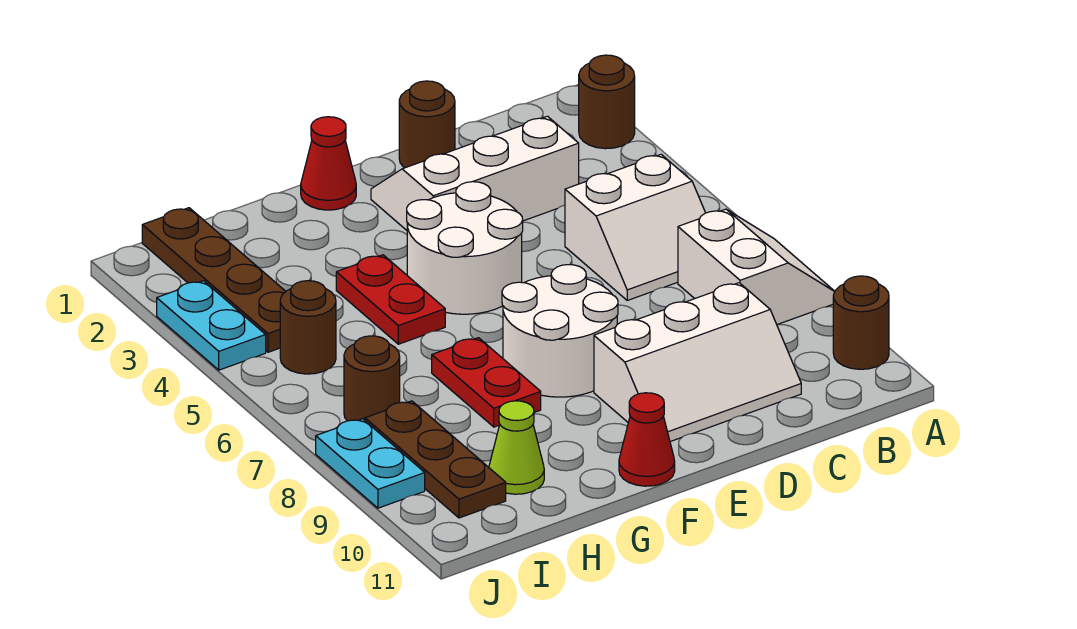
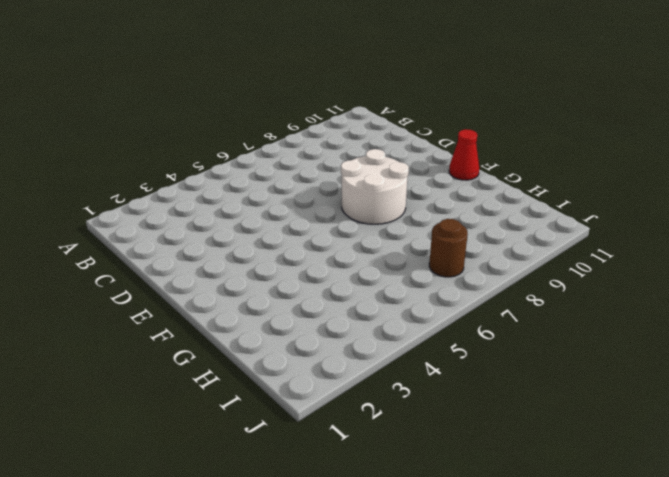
none -> brown 1x1 round brick [579,55,635,149]
none -> white 2x2 slope [678,209,835,325]
none -> brown 1x1 round brick [833,276,889,369]

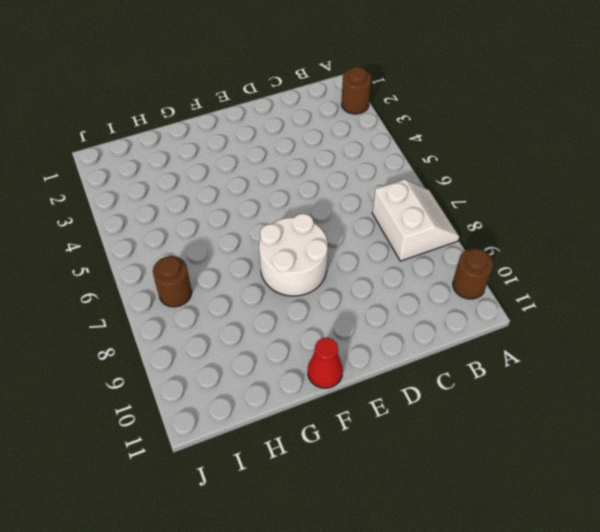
none -> white 2x2 slope [565,155,705,300]
none -> white 2x3 slope [371,116,579,230]
none -> white 2x3 slope [594,283,801,442]

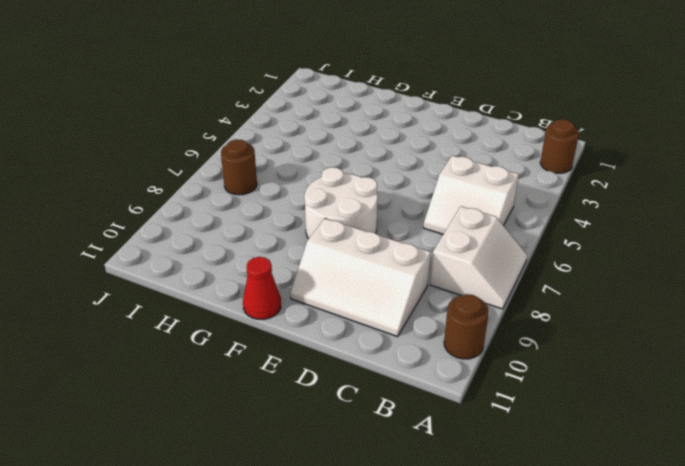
none -> white 2x3 slope [371,116,579,230]
none -> brown 1x1 round brick [399,81,455,168]
none -> white 2x2 round brick [407,182,523,314]

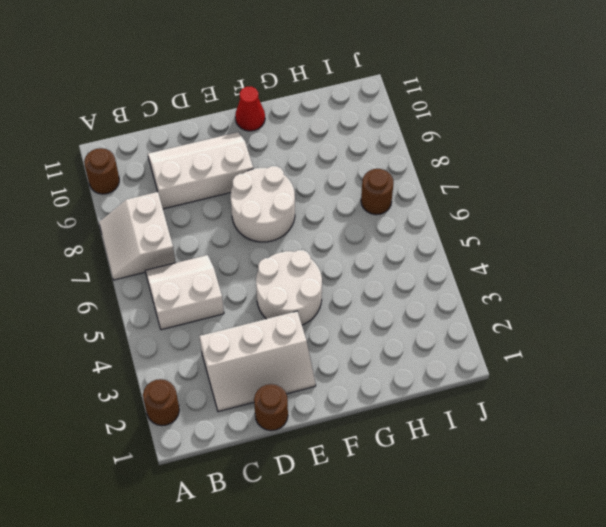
none -> red 1x1 cone [301,117,356,210]
none -> red 1x2 plate [336,255,445,344]
none -> red 1x2 plate [432,338,541,427]

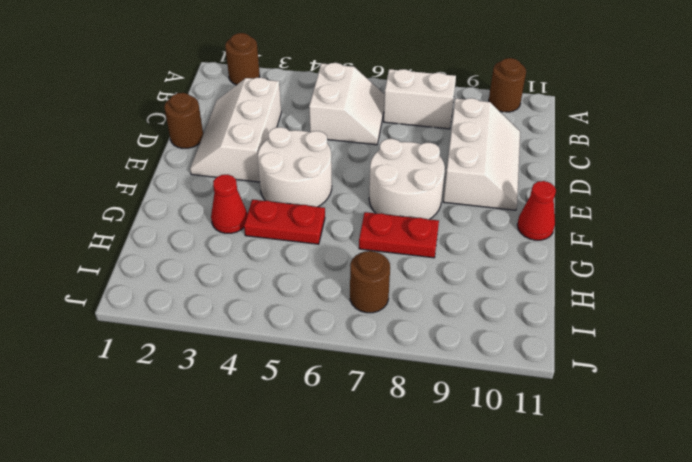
red 1x1 cone [211,174,247,233] -> red 1x1 cone moved to [301,117,356,210]
none -> lime 1x1 cone [489,401,544,494]
none -> brown 1x4 plate [142,208,286,352]
none -> brown 1x1 round brick [280,281,336,374]

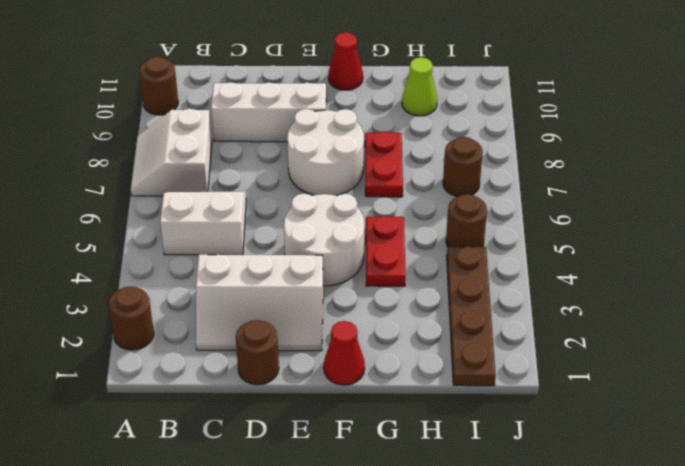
none -> brown 1x3 plate [365,401,506,518]
none -> cyan 1x2 plate [157,281,266,370]
none -> cyan 1x2 plate [316,419,425,508]

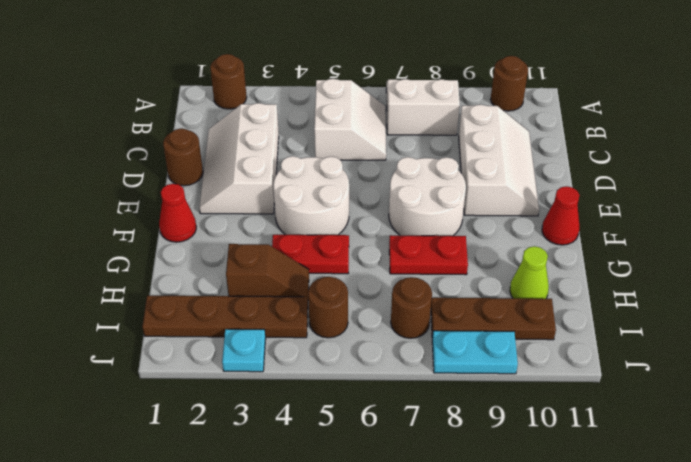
brown 1x2 slope [226,244,309,297] -> none
cyan 1x1 plate [222,329,266,372] -> cyan 1x2 plate [157,281,266,370]

